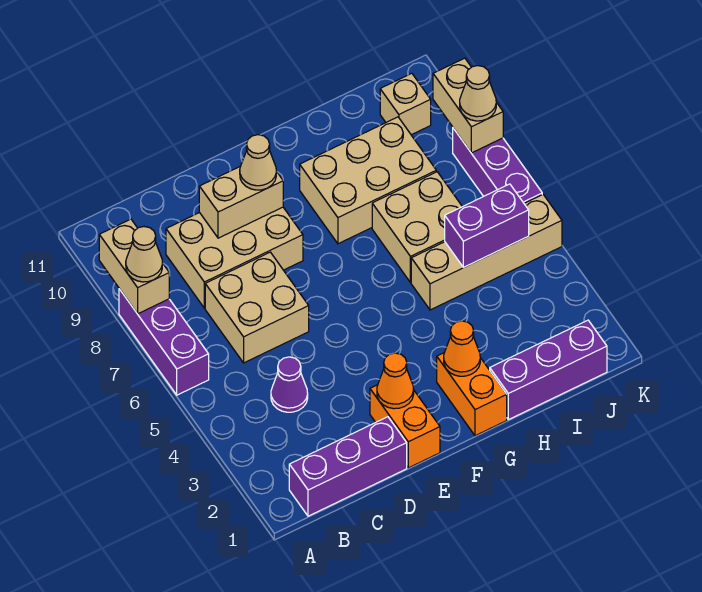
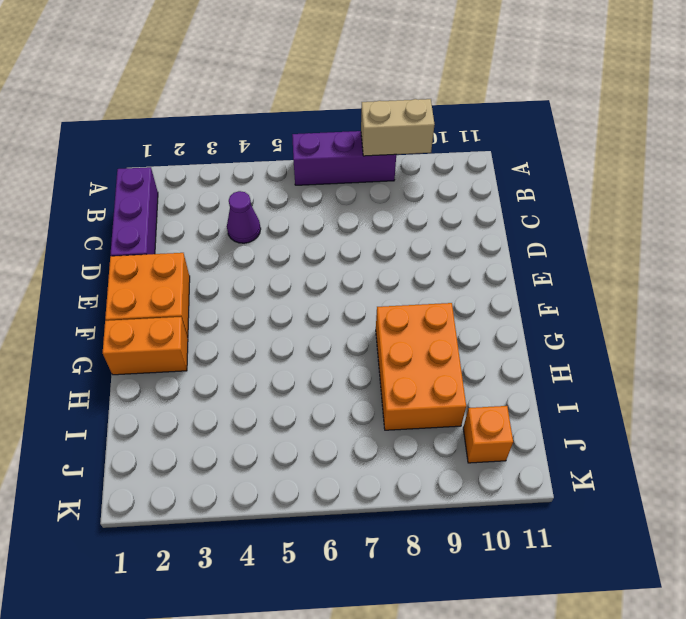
orange 2x2 brick [105,253,190,338] -> orange 1x2 brick [370,385,440,468]
orange 2x3 brick [376,303,466,430] -> tan 2x3 brick [300,117,436,244]
orange 1x1 brick [463,406,513,463] -> tan 1x1 brick [380,73,431,135]
none -> tan 2x2 brick [205,252,309,363]
none -> tan 2x3 brick [166,207,303,308]
none -> purple 1x3 brick [490,320,607,420]

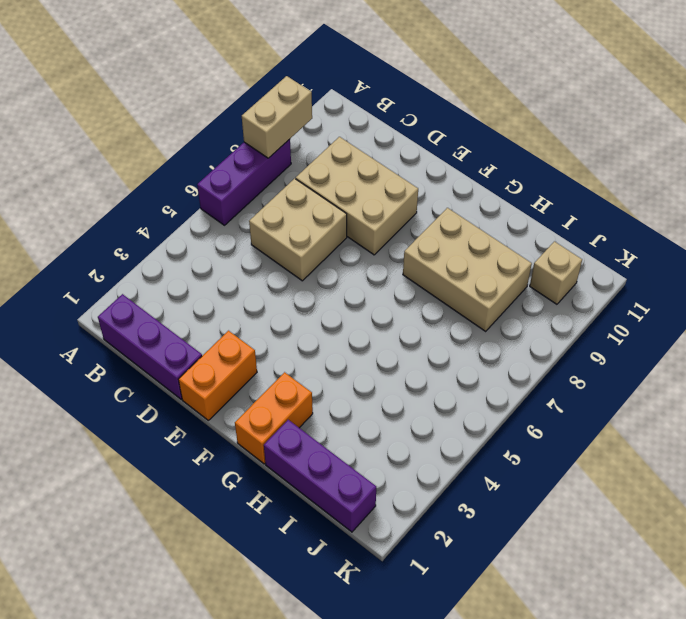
none -> purple 1x1 cone [271,357,308,412]
none -> tan 1x4 brick [411,194,562,310]
none -> tan 2x2 brick [372,172,462,283]

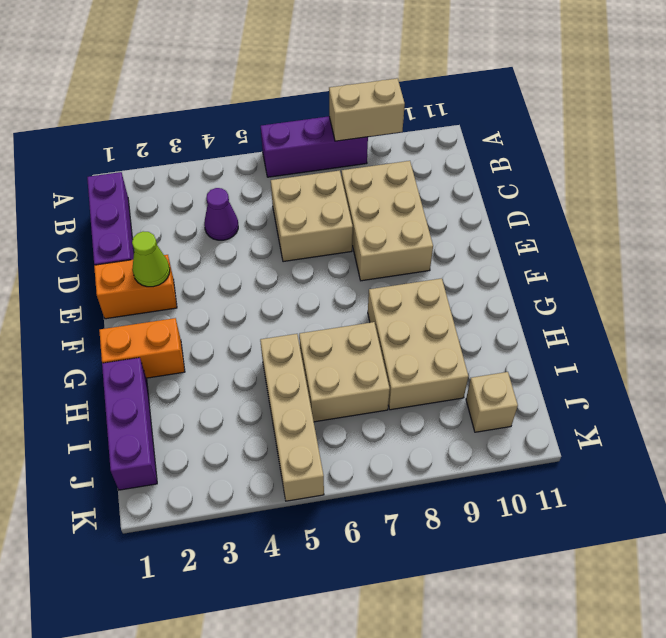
lime 1x1 cone [132,231,170,287] -> orange 1x1 cone [377,353,414,409]
none -> purple 1x3 brick [453,128,542,203]
none -> tan 1x2 brick [199,167,283,238]
none -> orange 1x1 cone [444,321,480,376]

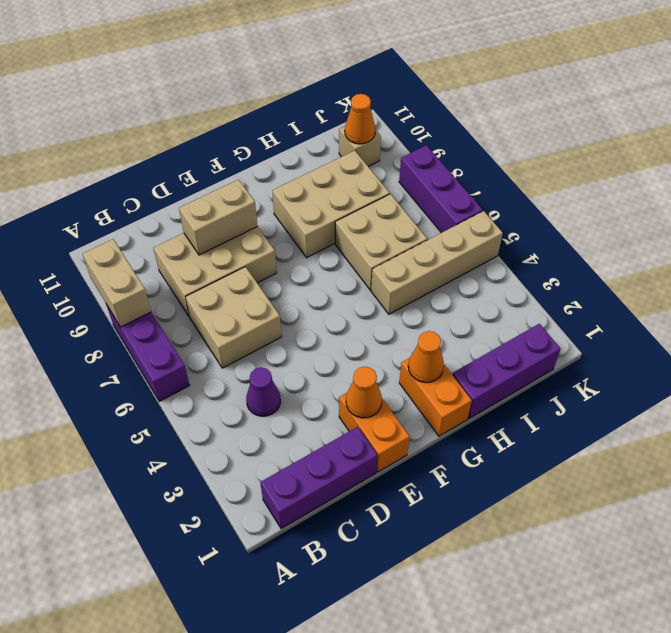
orange 1x1 cone [345,94,375,144] -> none
none -> purple 1x2 brick [445,184,529,268]
none -> tan 1x2 brick [433,58,503,153]
none -> tan 1x1 cone [126,227,162,282]

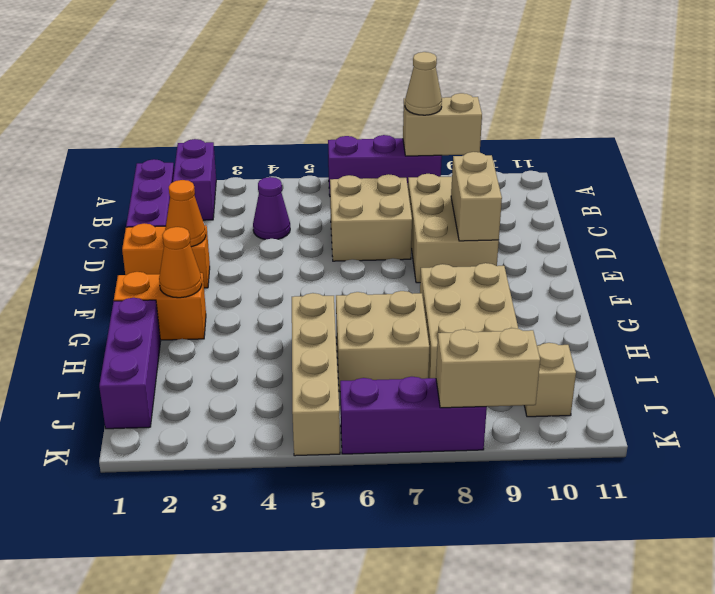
purple 1x2 brick [173,139,216,220] -> purple 1x2 brick moved to [445,184,529,268]
none -> tan 1x1 cone [240,135,276,190]
none -> tan 1x1 cone [460,66,496,121]

